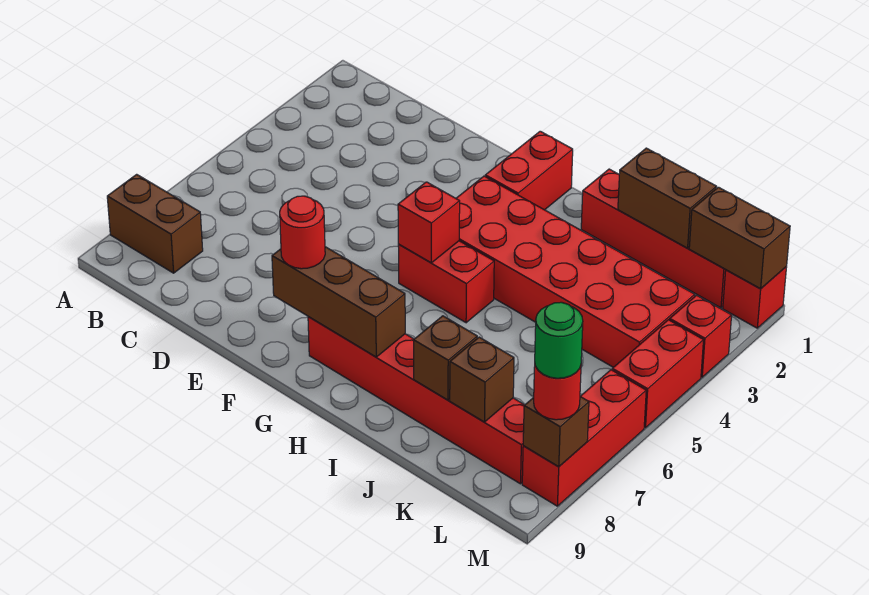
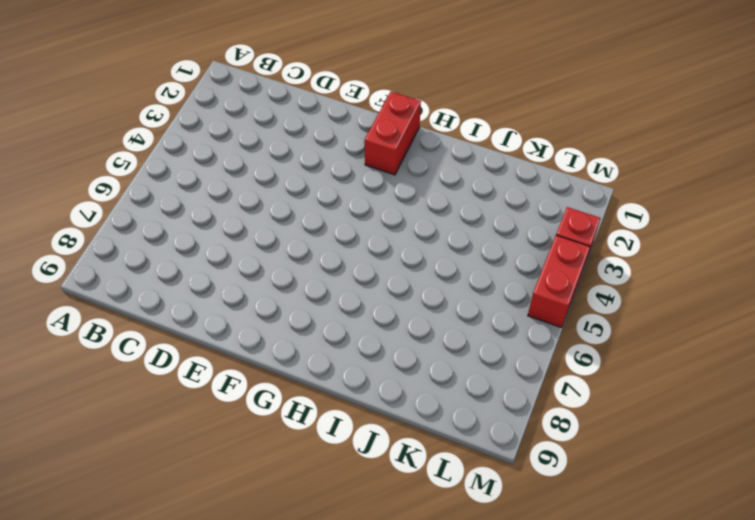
none -> brown 1x2 brick [107,174,203,273]
none -> red 2x6 brick [456,176,695,367]
none -> red 1x2 brick [398,241,494,323]

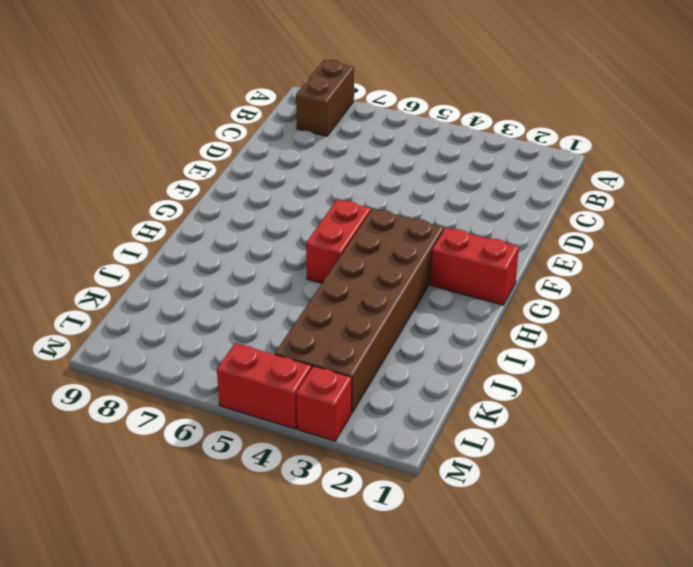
brown 2x6 brick [275,209,444,412] -> red 2x6 brick [456,176,695,367]
none -> red 1x6 brick [308,317,524,484]
none -> red 1x4 brick [581,169,726,308]
none -> red 1x1 brick [723,267,787,328]

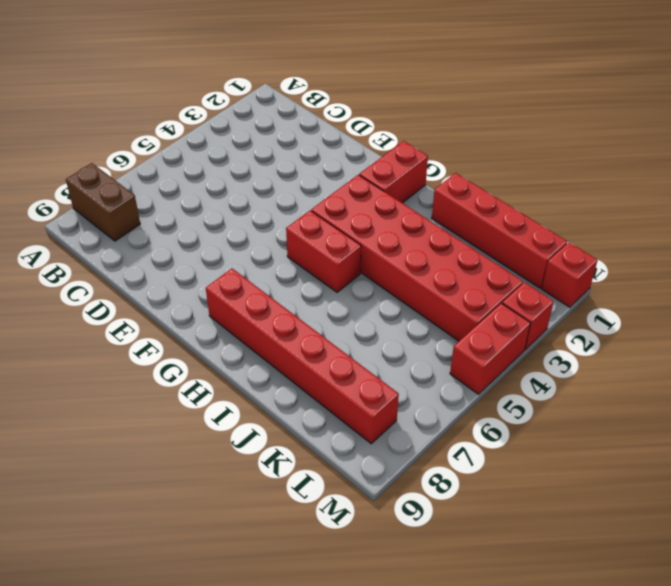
none -> red 1x3 brick [522,370,646,506]
none -> brown 1x3 brick [272,247,405,357]
none -> red 1x1 brick [398,182,460,263]

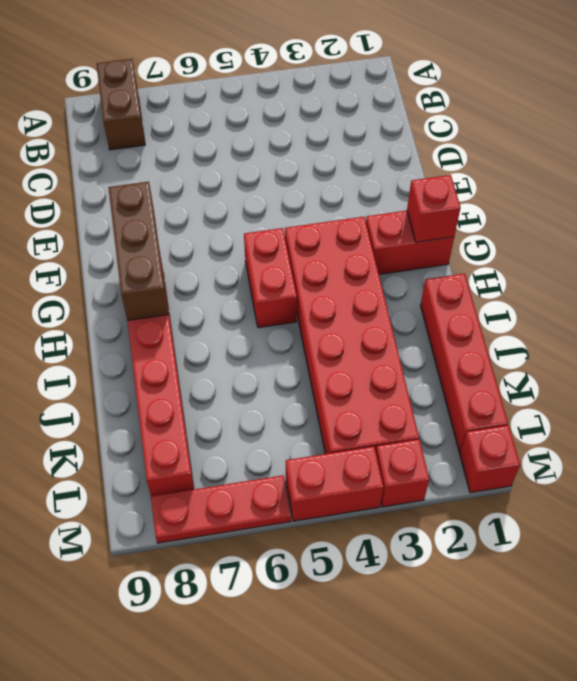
red 1x1 brick [407,175,461,242] -> red 1x1 brick moved to [398,182,460,263]
red 1x3 plate [151,475,291,543] -> red 1x3 brick [522,370,646,506]
none -> brown 1x2 brick [618,148,716,248]
none -> brown 1x1 brick [414,316,477,400]
none -> brown 1x1 brick [450,337,514,422]

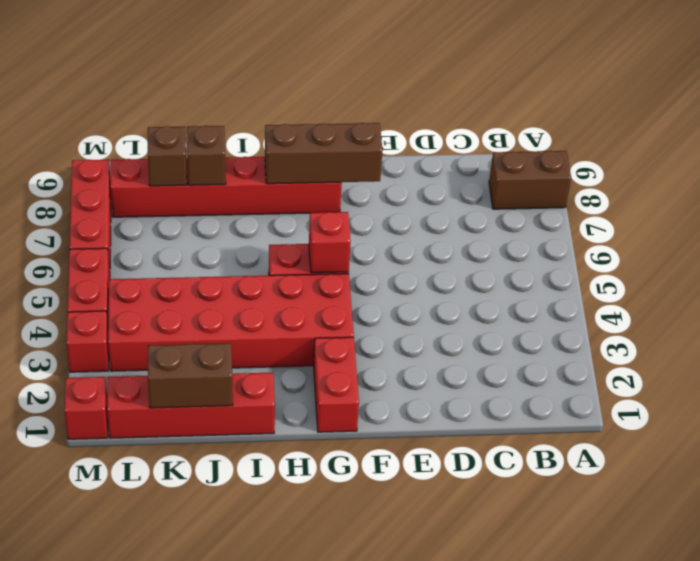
none -> brown 1x2 brick [689,187,790,289]
none -> brown 1x1 brick [523,397,589,467]
none -> red 1x1 round brick [280,196,325,269]

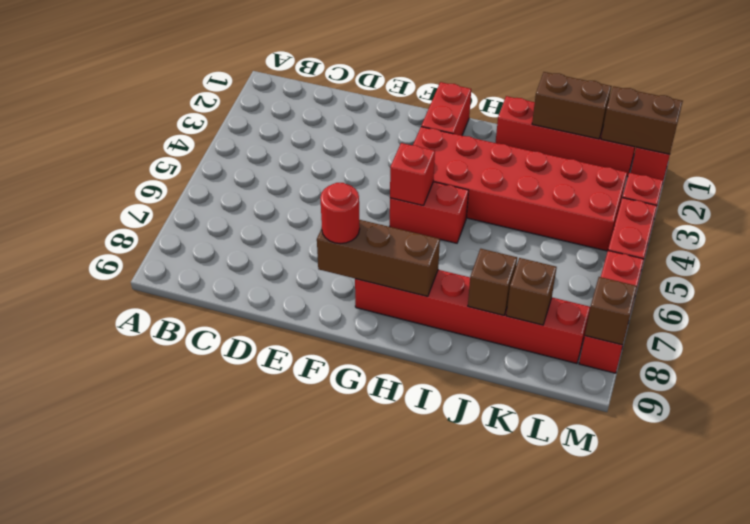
none -> brown 1x2 brick [107,174,203,273]
none -> red 1x1 round brick [534,366,581,420]
none -> green 1x1 round brick [535,302,583,378]

